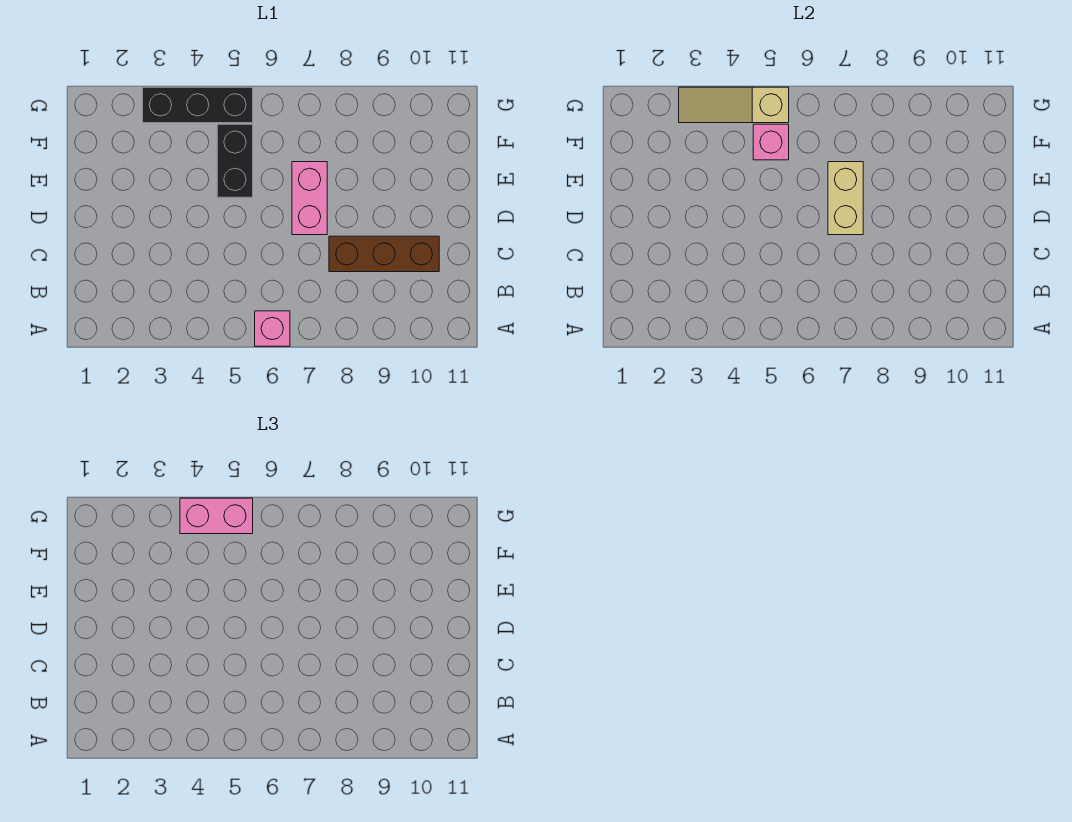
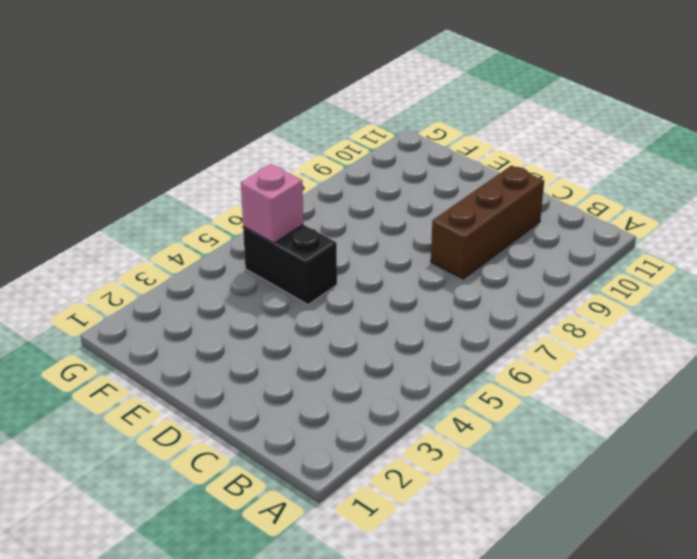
none -> pink 1x1 brick [255,311,290,346]
none -> pink 1x2 brick [292,162,327,235]

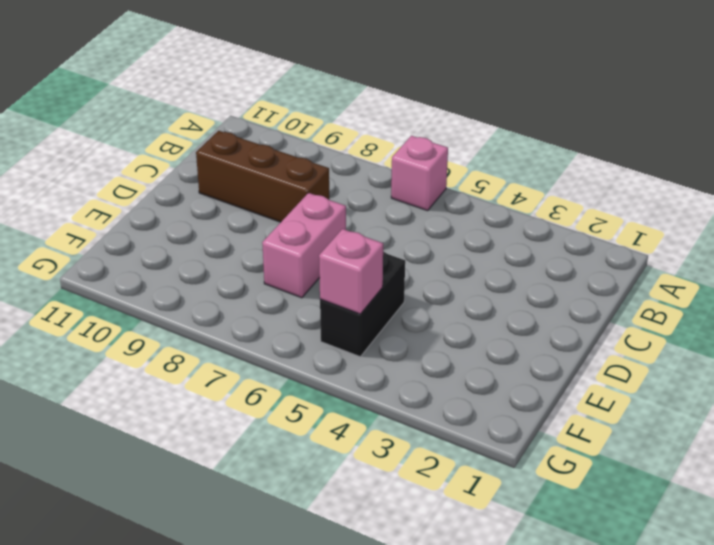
none -> black 1x3 brick [143,87,253,123]
none -> tan 1x2 brick [828,162,863,235]

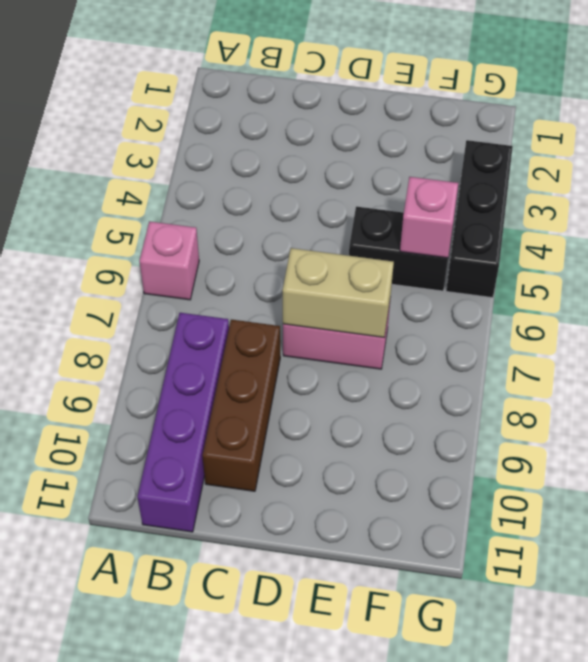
purple 1x4 brick [138,313,229,532] -> none
none -> tan 1x3 slope [679,87,789,123]
none -> pink 1x2 brick [180,498,253,534]

